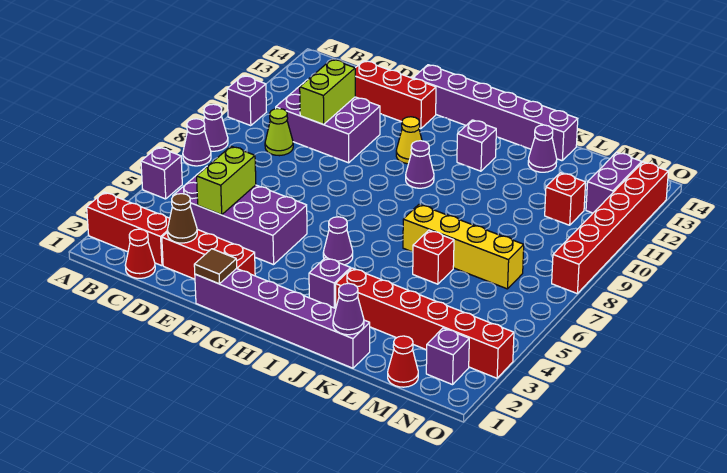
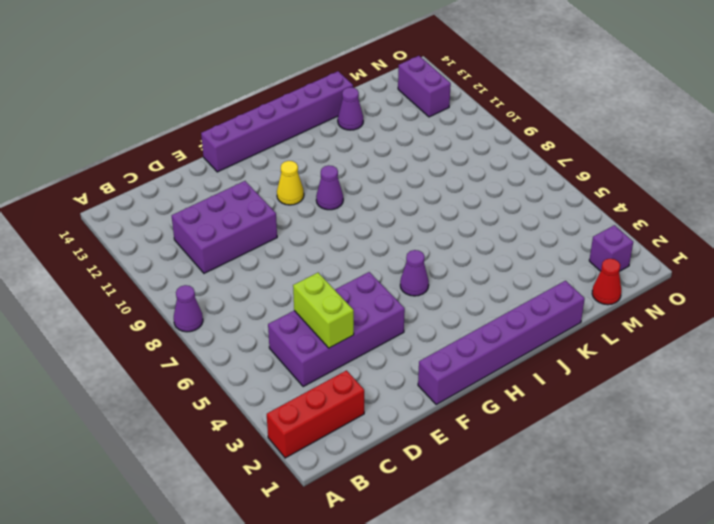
none -> purple 1x1 brick [141,147,182,199]
none -> purple 1x1 cone [183,119,211,166]
none -> purple 1x1 brick [227,76,266,126]
none -> red 1x1 cone [125,229,155,278]

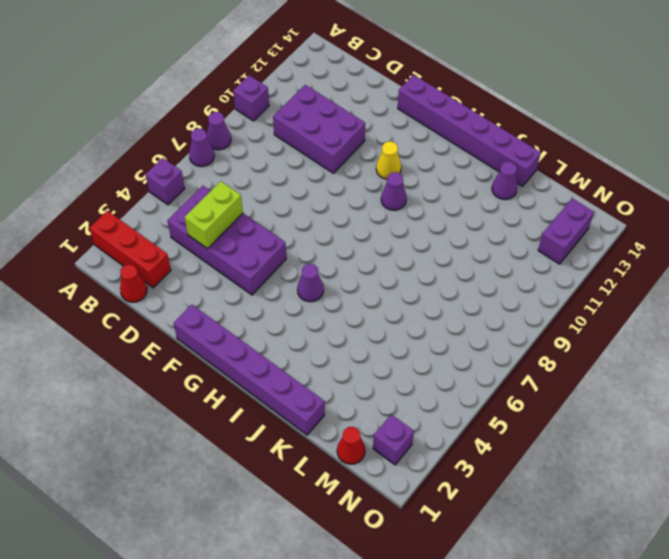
none -> lime 1x1 cone [265,108,293,156]
none -> red 1x3 brick [162,230,255,279]
none -> red 1x3 brick [355,61,436,129]
none -> purple 1x1 brick [309,258,351,308]

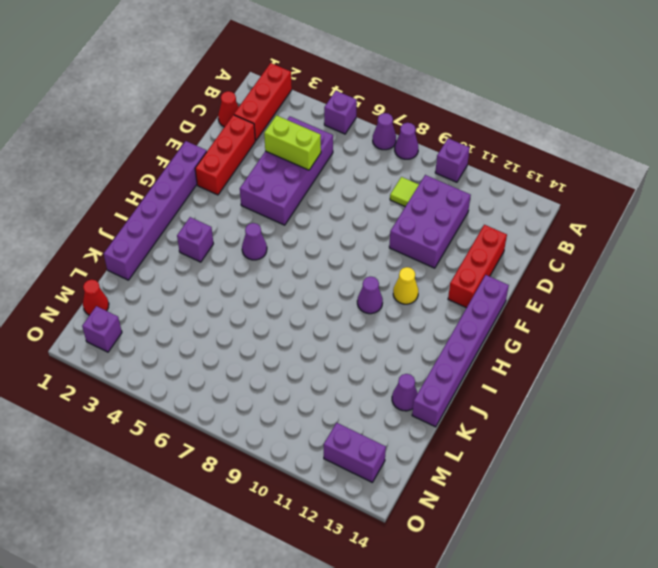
lime 1x1 tile [390,177,419,207] -> lime 1x1 cone [265,108,293,156]
none -> purple 1x1 brick [457,120,496,171]
none -> red 1x6 brick [336,268,514,378]
none -> yellow 1x4 brick [403,204,524,289]
none -> red 1x1 brick [413,230,454,284]

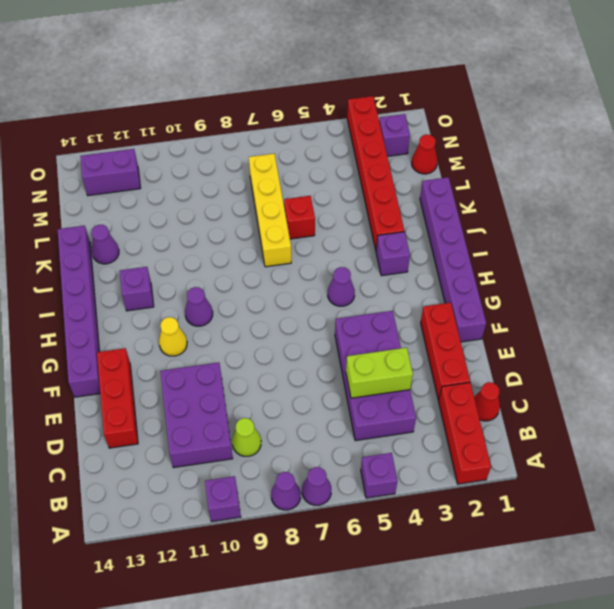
none -> red 1x1 brick [545,173,586,225]
none -> red 1x6 brick [552,162,668,293]
none -> brown 1x1 cone [167,194,197,243]
none -> lime 1x2 brick [300,59,355,124]

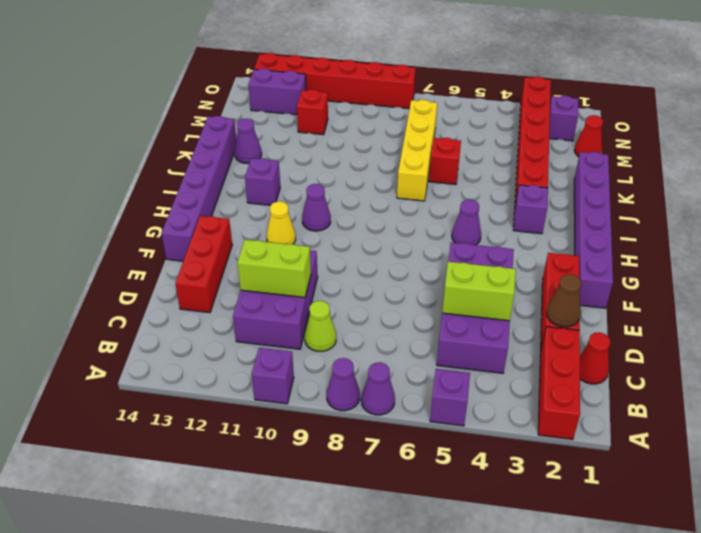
none -> brown 1x1 tile [194,249,237,284]
none -> purple 1x1 cone [333,283,364,335]

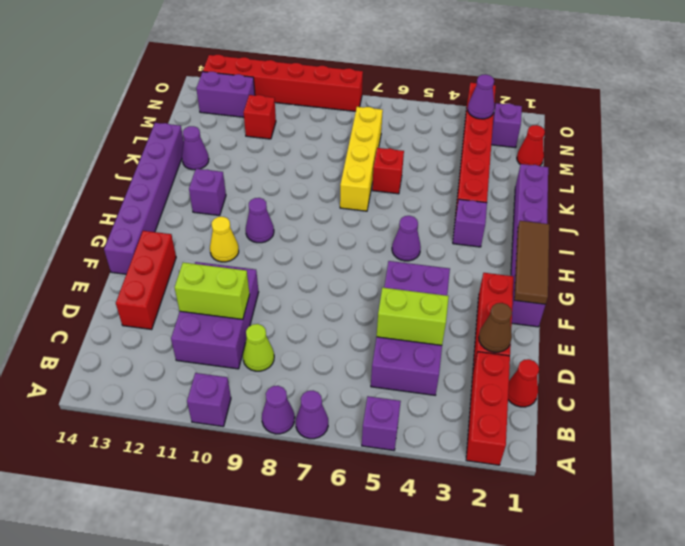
brown 1x3 tile [514,221,549,304] -> brown 1x1 tile [194,249,237,284]
purple 1x1 cone [468,75,495,119] -> purple 1x1 cone moved to [333,283,364,335]

